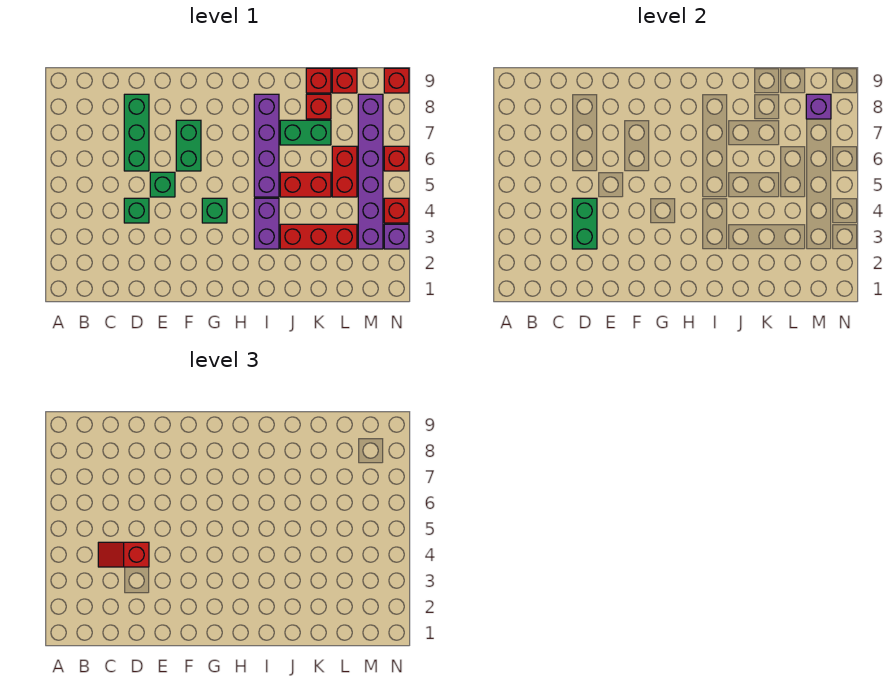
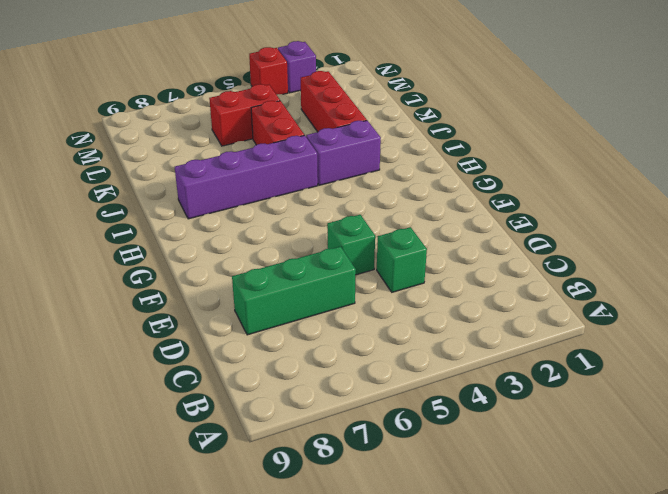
none -> green 1x2 brick [176,120,201,171]
none -> green 1x1 brick [202,198,227,223]
none -> green 1x2 brick [280,120,331,145]

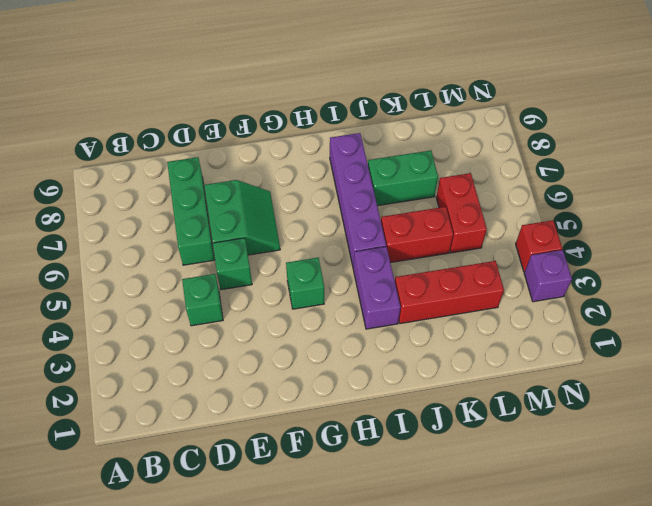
green 2x2 slope [204,180,280,255] -> green 1x2 brick [176,120,201,171]
none -> red 1x1 brick [306,94,331,119]
none -> red 1x1 brick [306,68,331,93]
none -> red 1x1 brick [332,68,357,93]

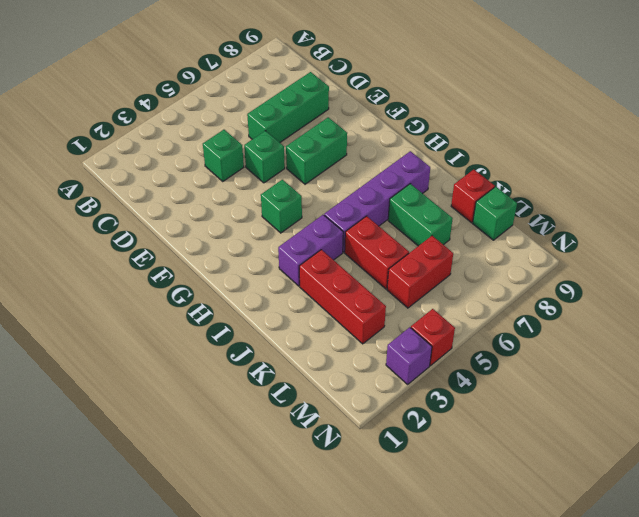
green 1x1 brick [473,187,517,240] -> red 1x1 brick [332,68,357,93]
none -> red 1x1 brick [306,94,331,119]
none -> purple 1x6 brick [358,94,383,249]
none -> red 1x1 brick [384,146,409,171]

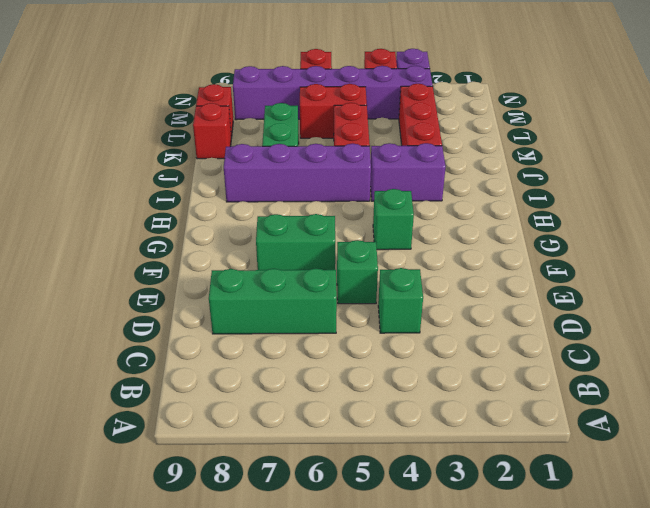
none -> red 1x1 brick [306,94,331,119]
none -> red 1x1 brick [384,68,409,93]
none -> green 1x2 brick [572,198,597,249]

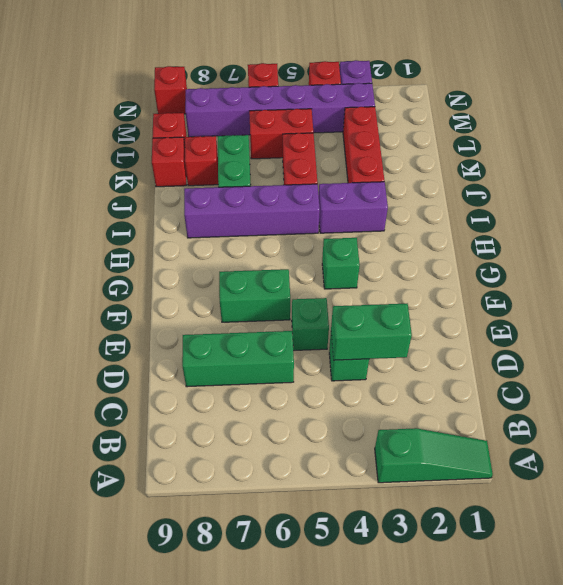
green 1x3 slope [375,428,493,483] -> none
none -> purple 1x1 brick [806,94,831,119]
none -> red 1x2 slope [98,542,149,567]

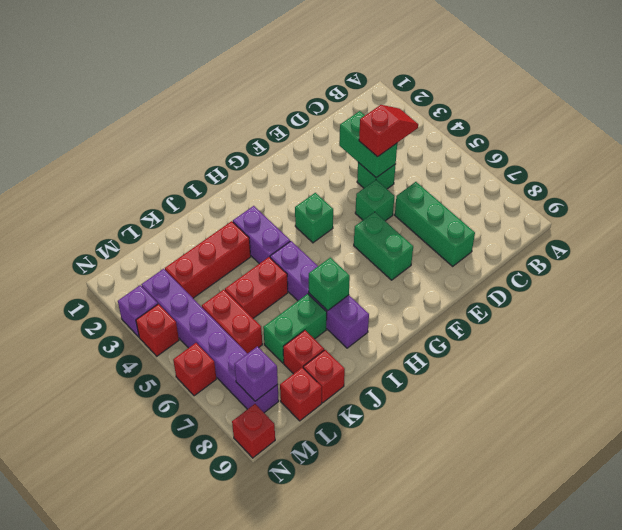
green 1x1 brick [309,258,350,311] -> none

